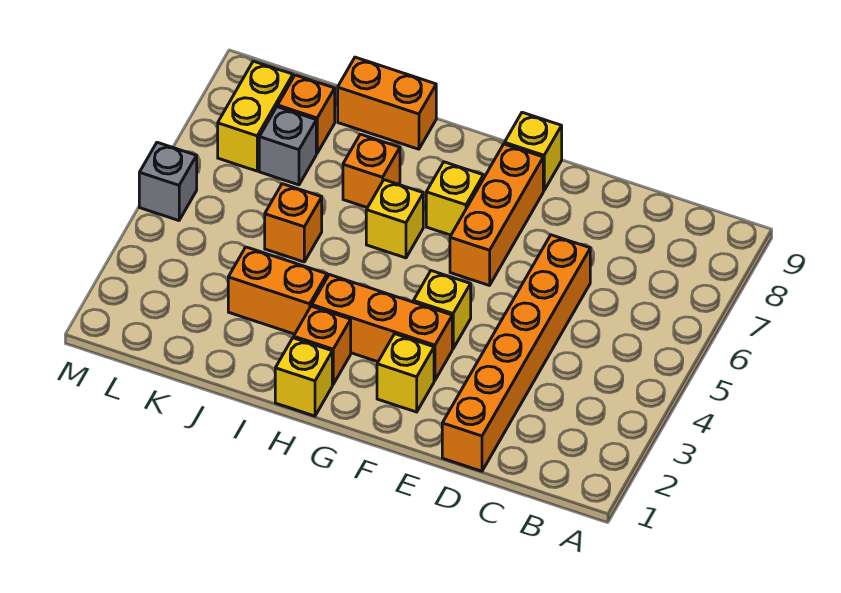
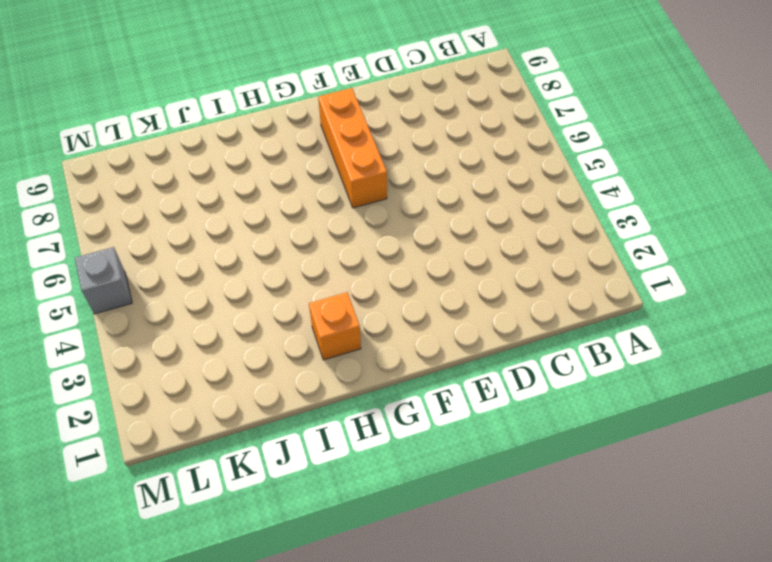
none -> orange 1x6 brick [442,235,590,471]
none -> yellow 1x1 brick [377,334,434,412]
none -> orange 1x3 brick [312,275,452,380]

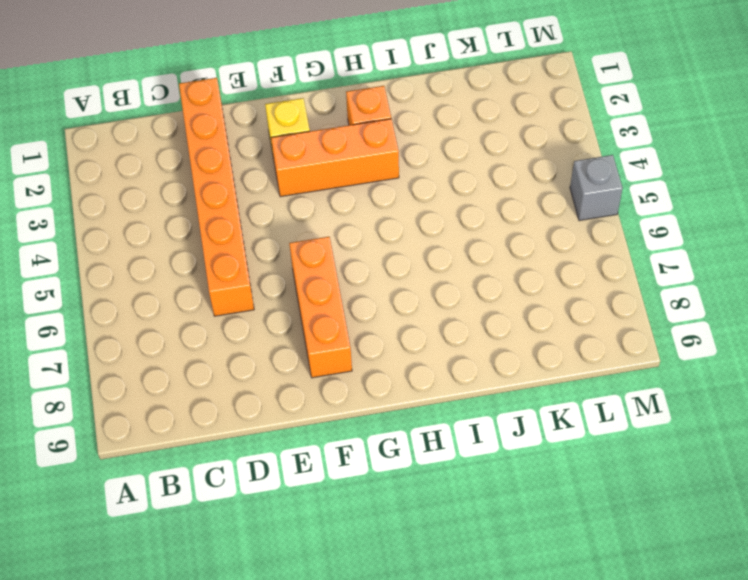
none -> yellow 1x1 brick [413,271,471,349]
none -> yellow 1x1 brick [505,112,562,191]
none -> yellow 1x1 brick [426,162,483,235]

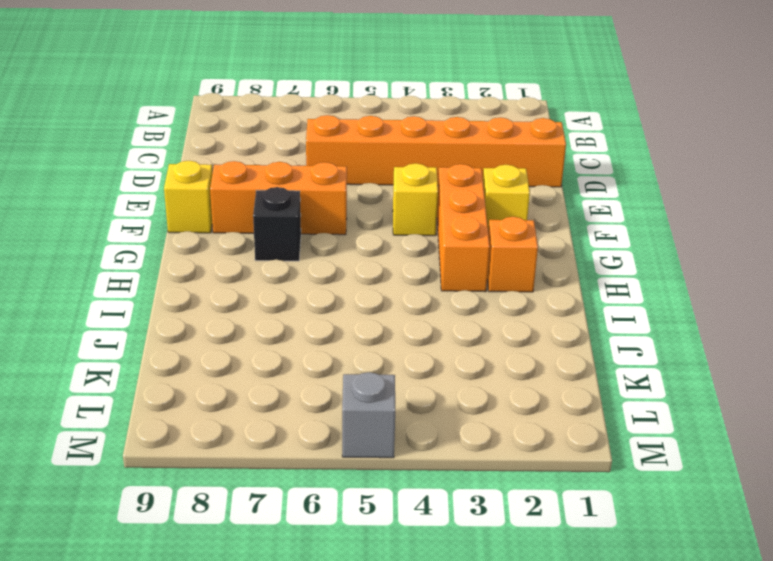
black 1x1 brick [253,187,301,261] -> yellow 1x1 brick [426,162,483,235]
none -> yellow 1x1 brick [275,338,332,416]
none -> yellow 1x1 brick [366,180,423,258]
none -> orange 1x2 brick [228,247,327,334]

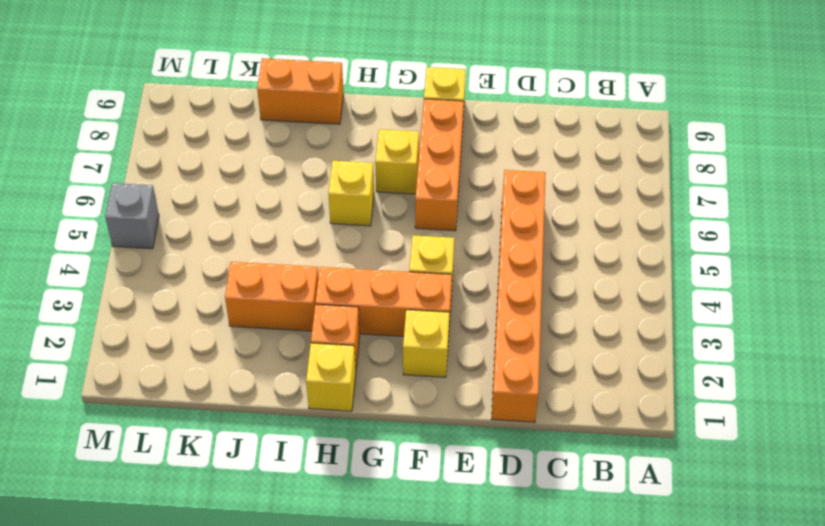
none -> orange 1x1 brick [343,134,400,208]
none -> orange 1x1 brick [265,184,322,262]
none -> grey 1x1 brick [259,107,316,185]

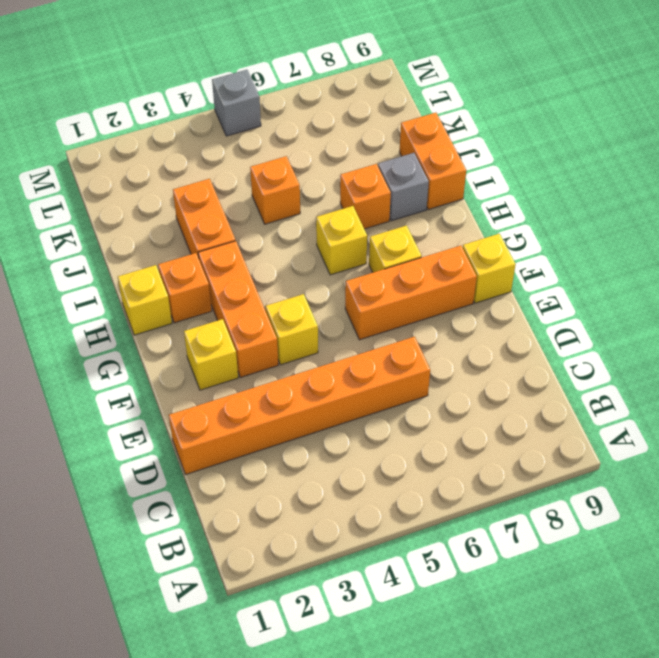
grey 1x1 brick [378,153,429,221] -> grey 1x1 brick moved to [259,107,316,185]
none -> orange 1x1 brick [278,75,335,153]
none -> yellow 1x2 brick [218,61,293,171]

